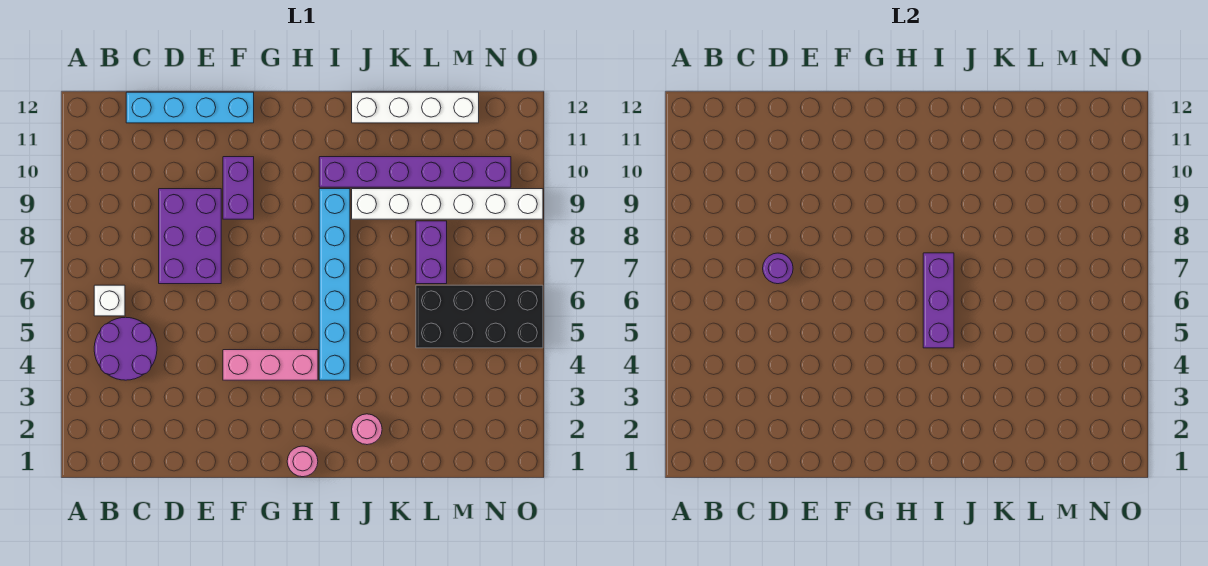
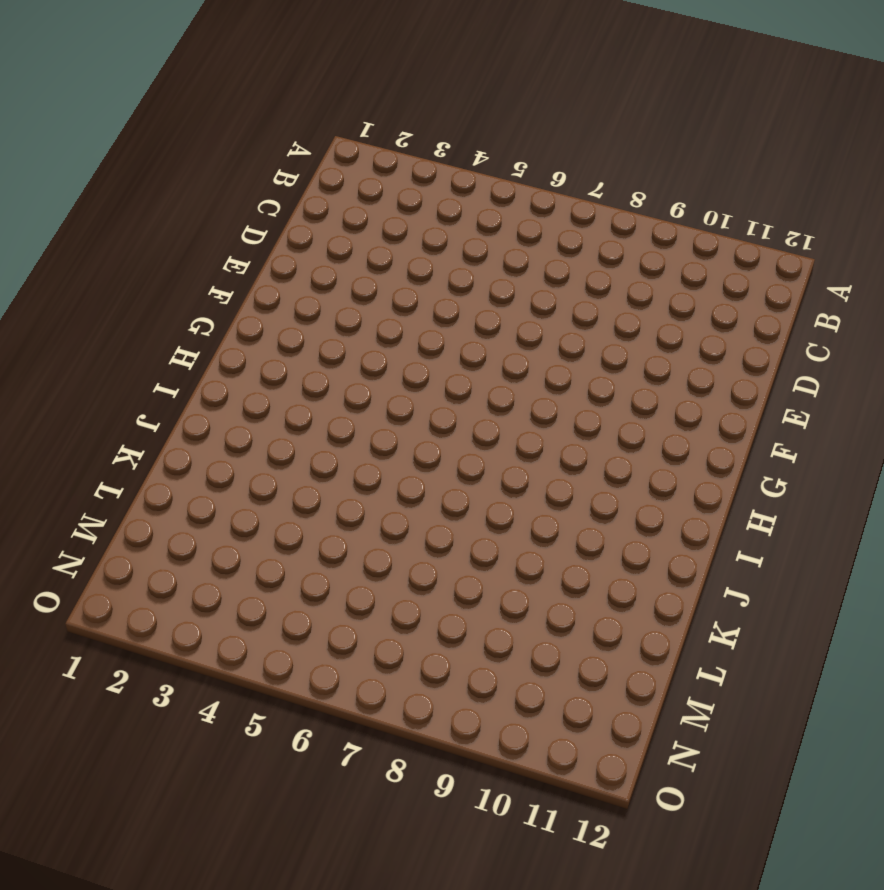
none -> purple 2x2 round brick [94,317,157,380]
none -> white 1x1 brick [94,285,125,316]
none -> cyan 1x4 brick [126,92,254,123]

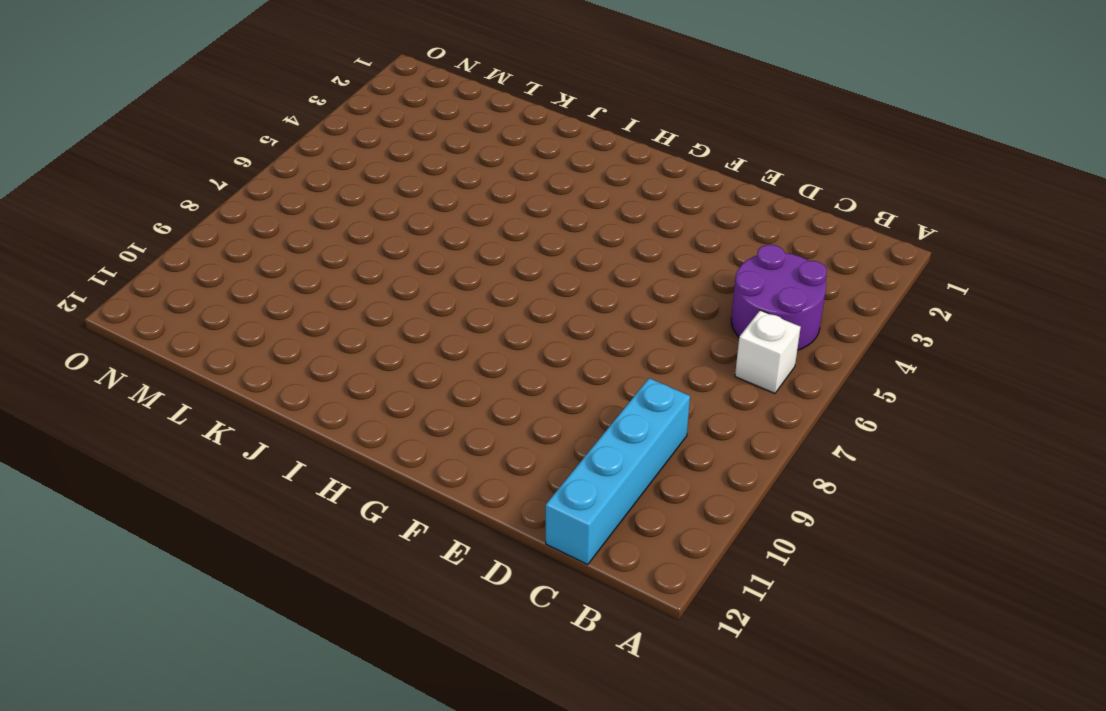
cyan 1x4 brick [546,378,690,564] -> cyan 1x4 brick turned to [126,92,254,123]
none -> purple 2x3 brick [159,189,221,284]
none -> pink 1x3 brick [223,350,318,380]
none -> purple 1x2 brick [223,157,254,219]

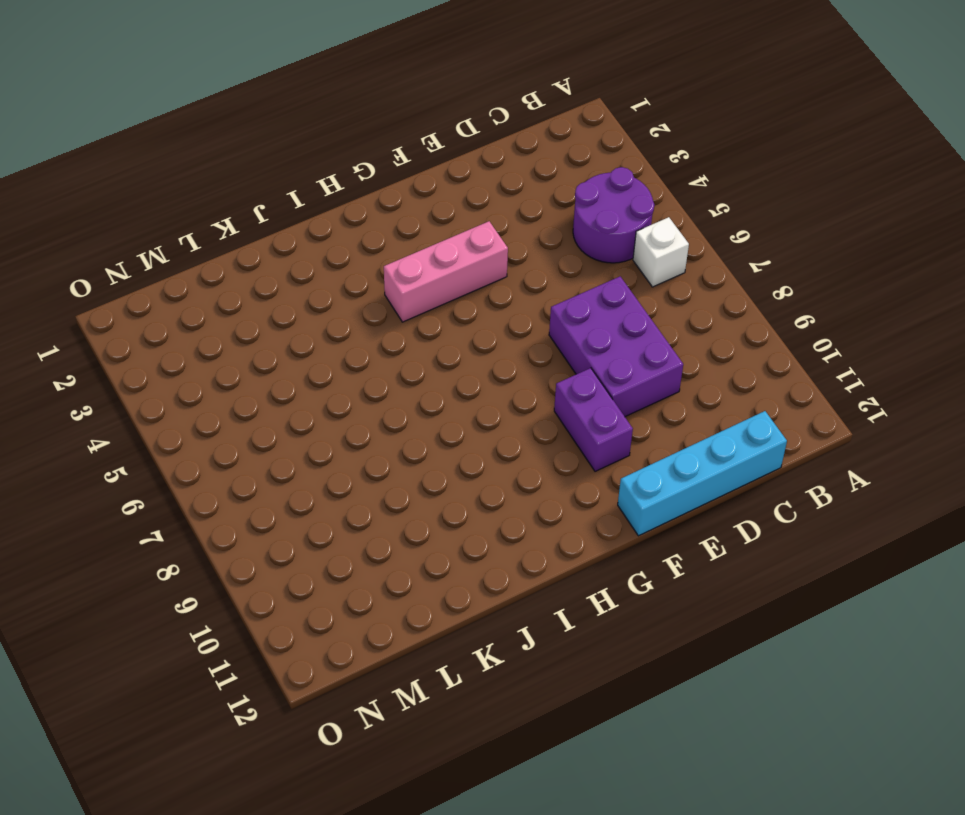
none -> pink 1x1 round brick [287,446,318,477]
none -> cyan 1x6 brick [319,189,350,380]
none -> purple 1x6 brick [319,157,511,187]

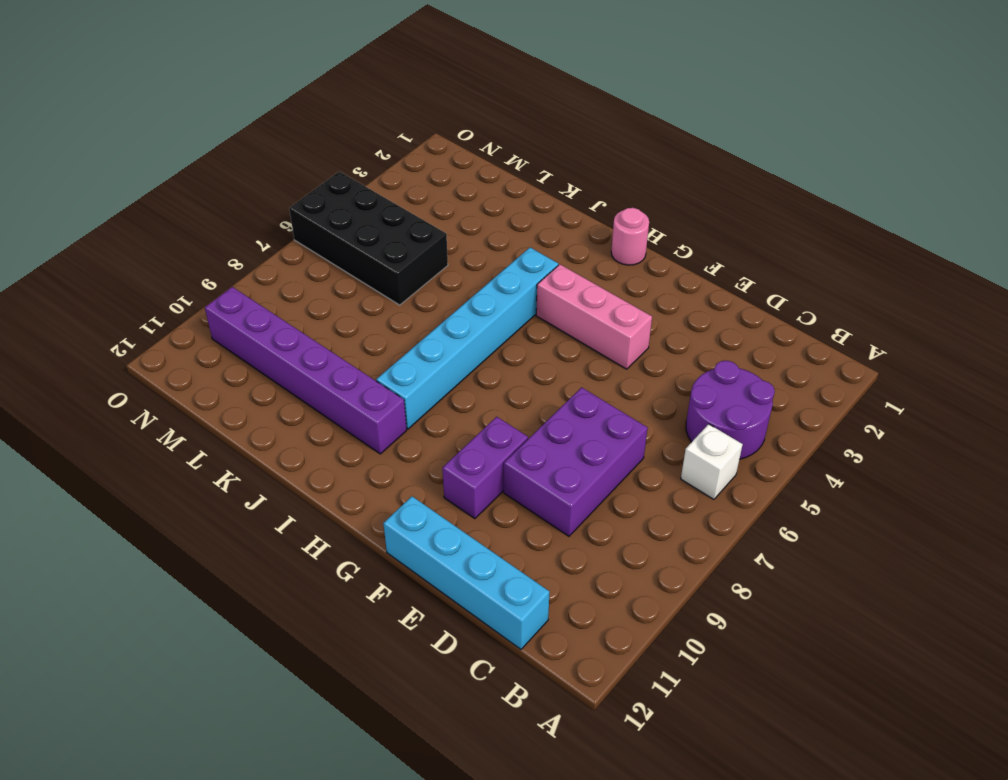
none -> pink 1x1 round brick [352,414,382,445]
none -> white 1x6 brick [352,189,543,219]
none -> white 1x4 brick [352,92,479,123]

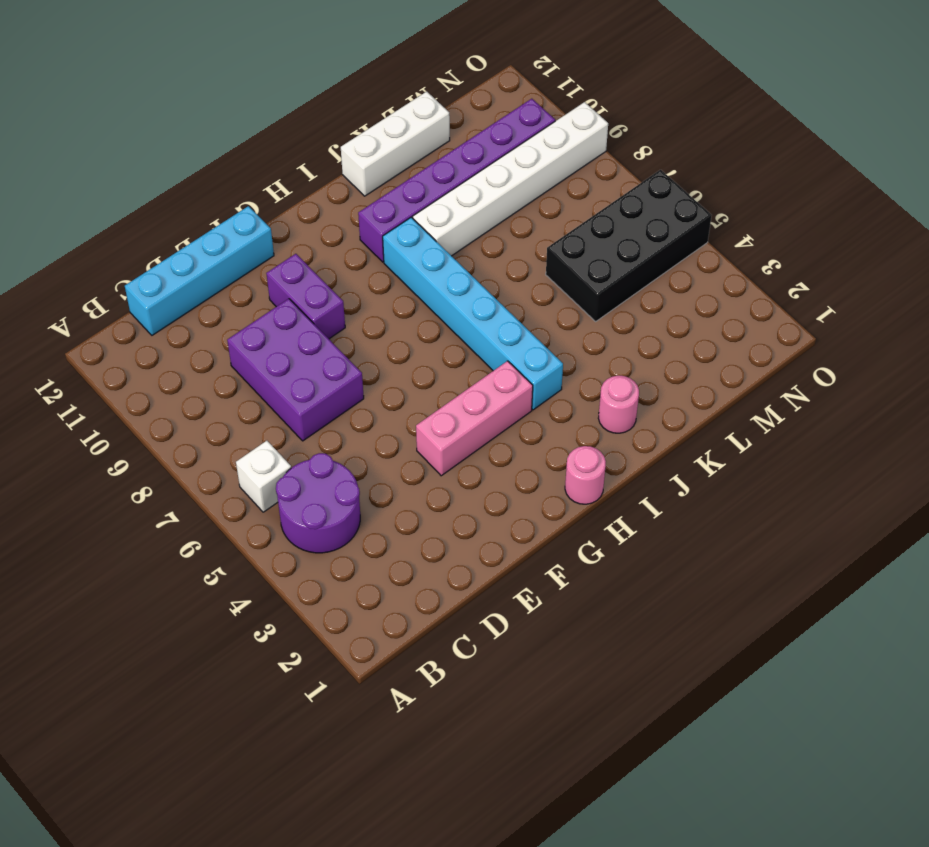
white 1x3 brick [341,92,450,196] -> white 1x4 brick [352,92,479,123]
none -> purple 1x2 brick [416,221,447,284]
none -> purple 1x1 round brick [763,253,793,284]
none -> purple 1x3 brick [923,253,954,348]

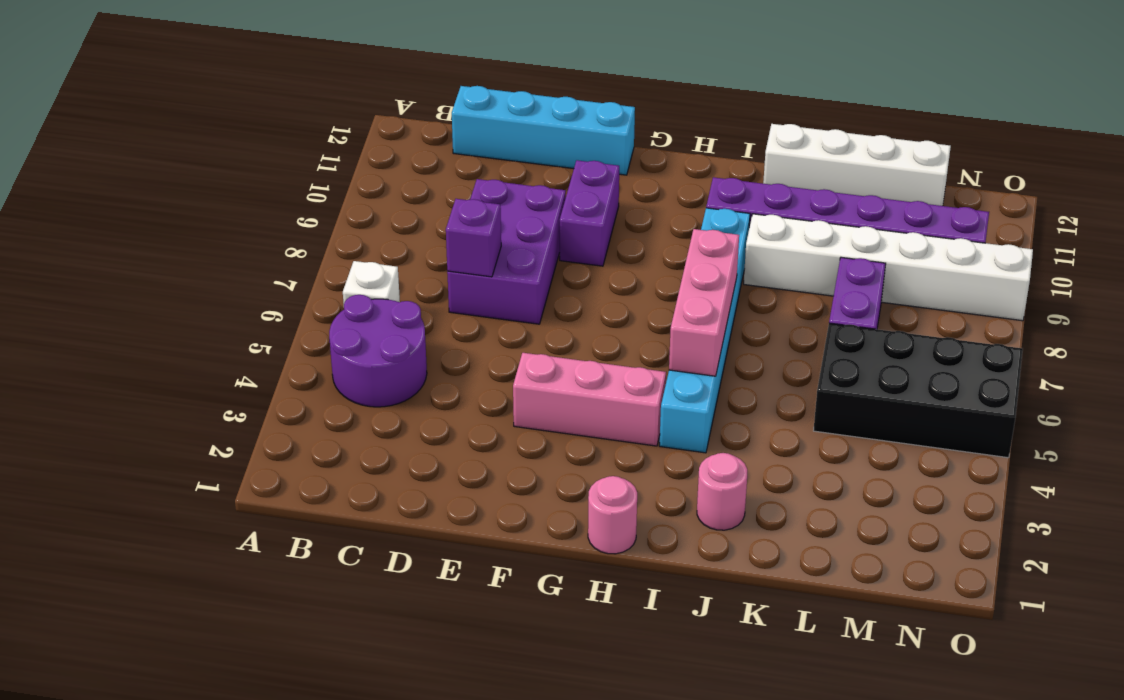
purple 1x1 brick [446,199,501,277] -> purple 1x1 round brick [763,253,793,284]
pink 1x3 brick [669,229,739,376] -> purple 1x3 brick [923,253,954,348]

